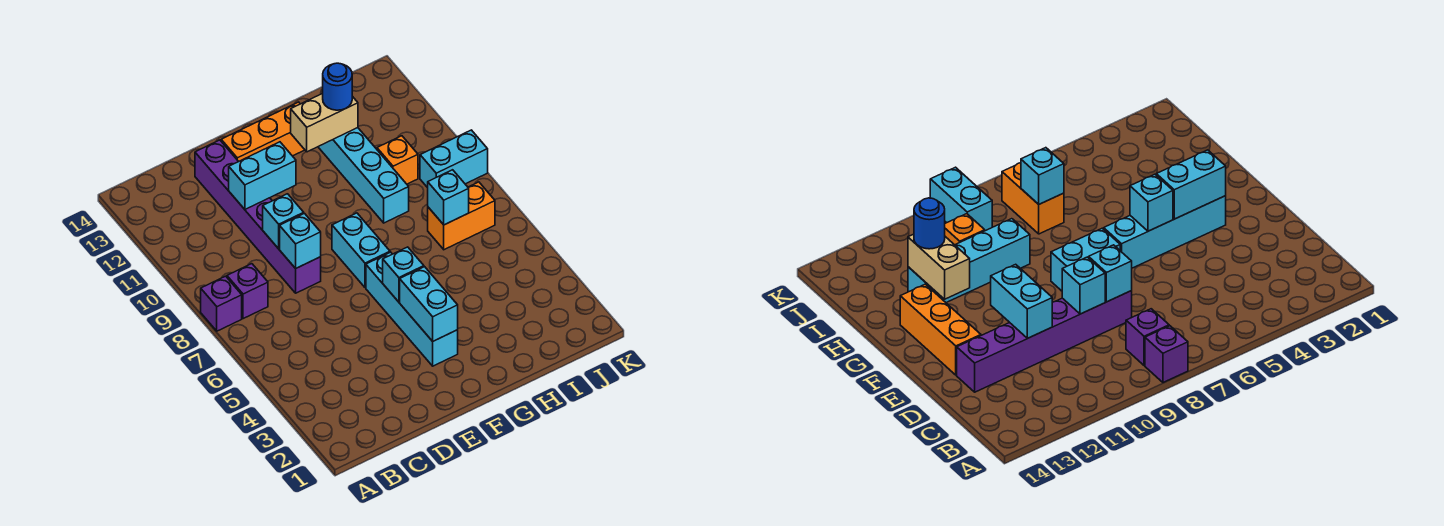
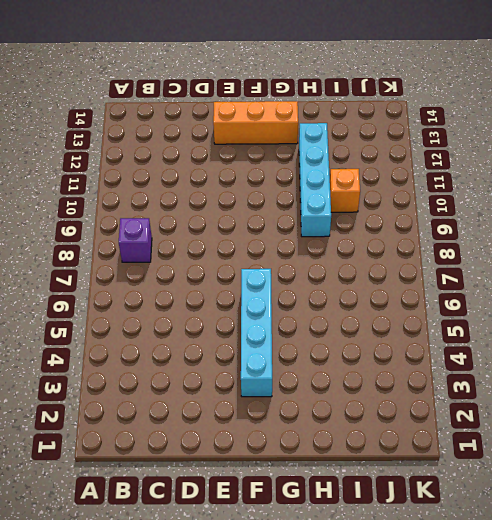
none -> purple 1x1 brick [201,276,242,331]
none -> purple 1x6 brick [195,140,321,293]
none -> cyan 1x2 brick [332,213,390,288]

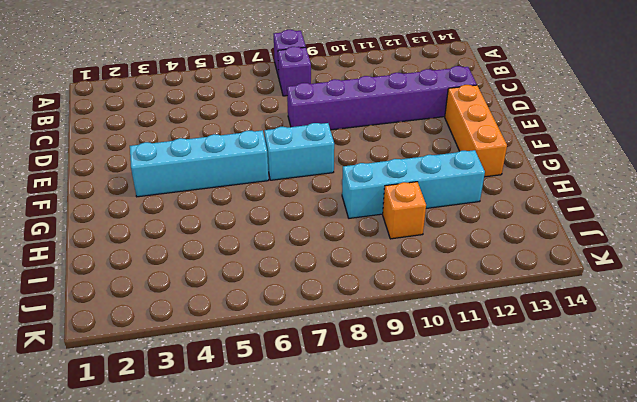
none -> orange 1x2 brick [428,182,495,250]
none -> cyan 1x2 brick [420,130,488,188]
none -> cyan 1x1 brick [280,213,321,268]

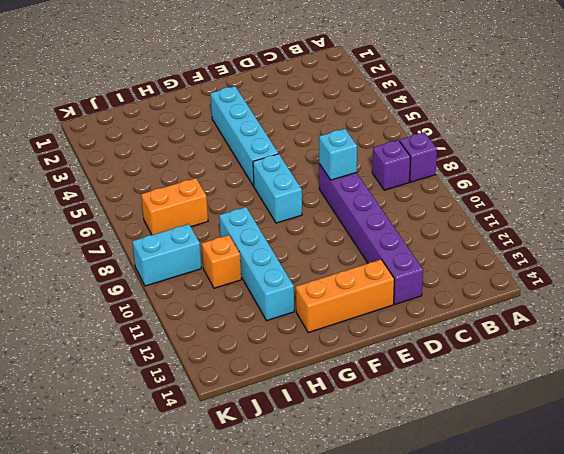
none -> cyan 1x1 brick [263,194,304,249]
none -> cyan 1x2 brick [229,142,296,209]
none -> cyan 1x2 brick [400,267,458,341]

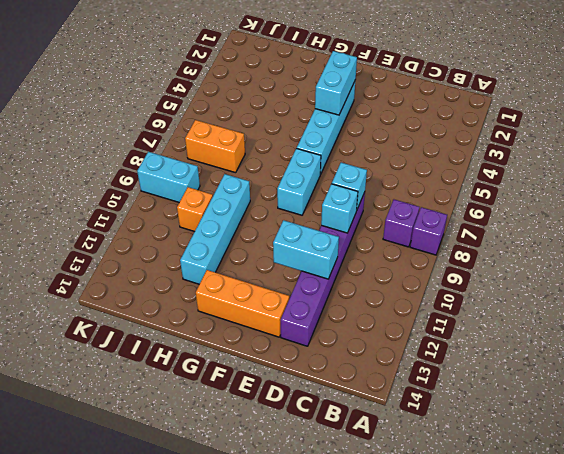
none -> cyan 1x1 brick [383,247,424,302]
none -> tan 1x2 brick [291,93,358,152]
none -> cyan 1x1 brick [428,170,469,225]

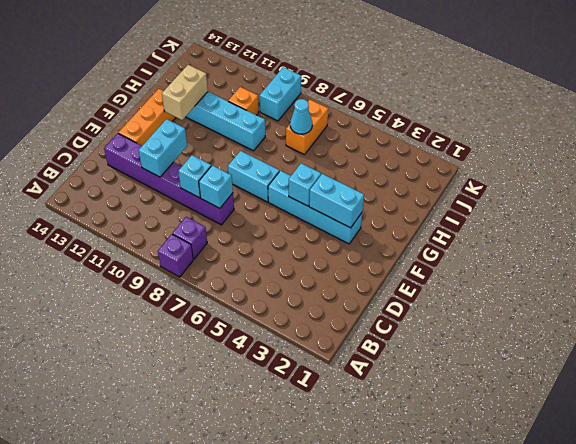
cyan 1x1 cone [290,99,312,134] -> cyan 1x1 brick [428,170,469,225]
none -> blue 1x1 round brick [323,63,352,110]

